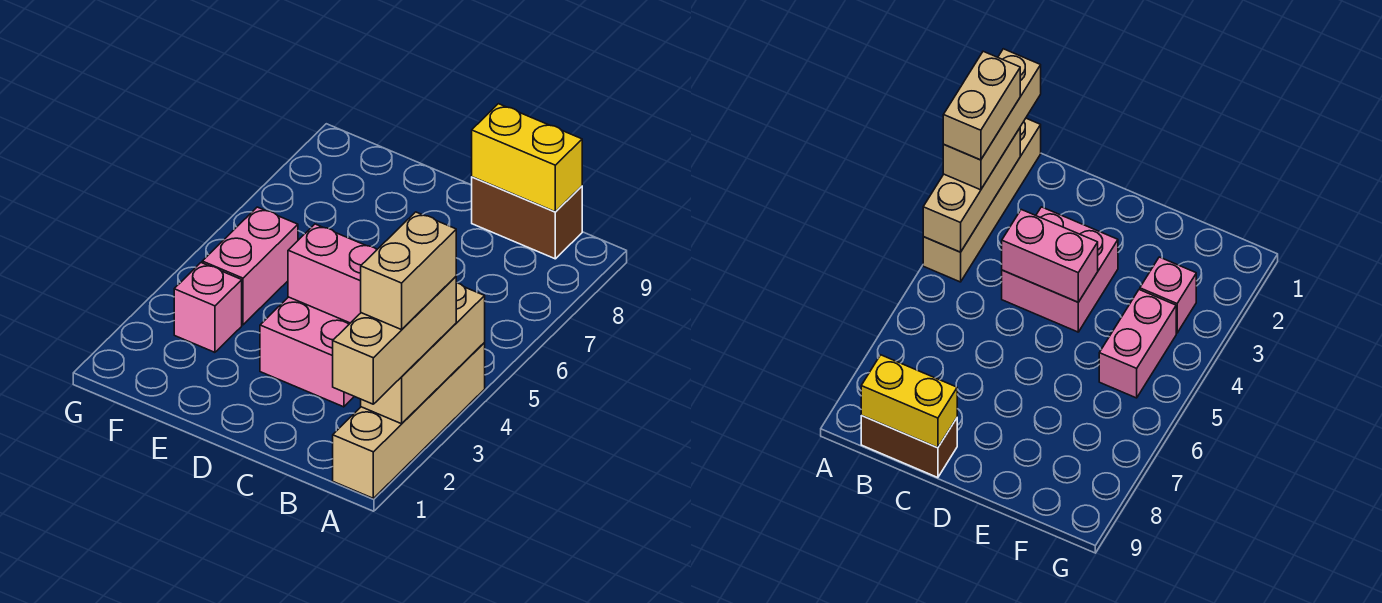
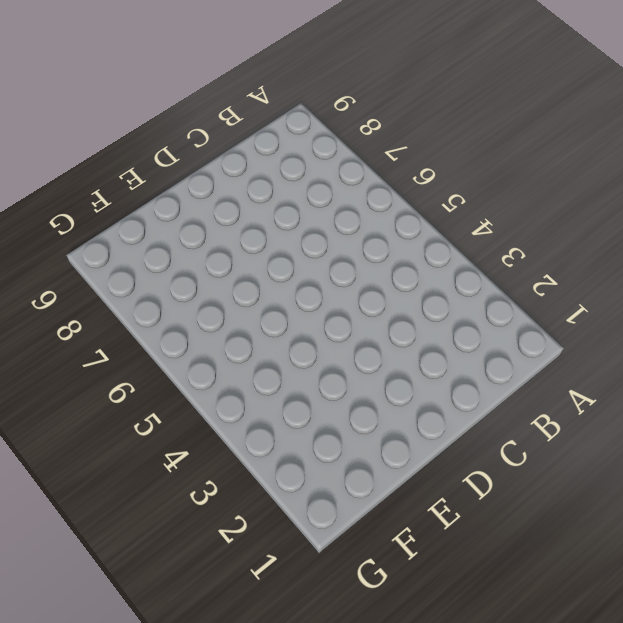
none -> tan 1x4 brick [333,343,485,498]
none -> brown 1x2 brick [472,177,582,259]

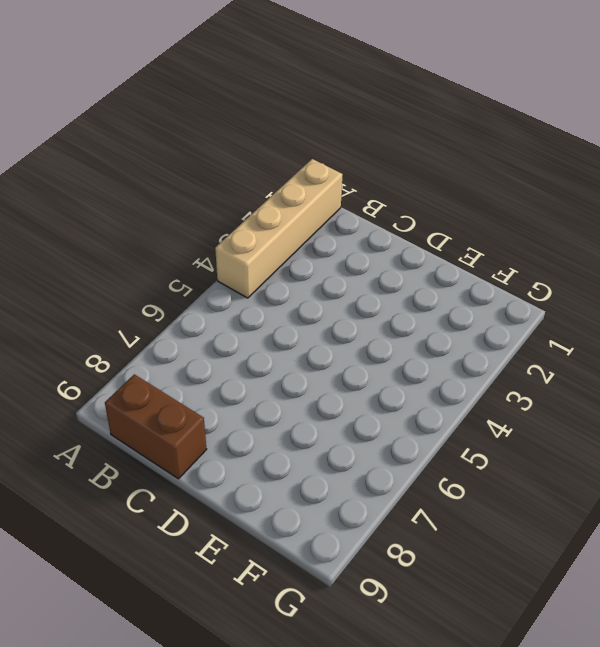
none -> pink 2x2 brick [260,297,354,407]
none -> pink 1x1 brick [174,263,242,352]

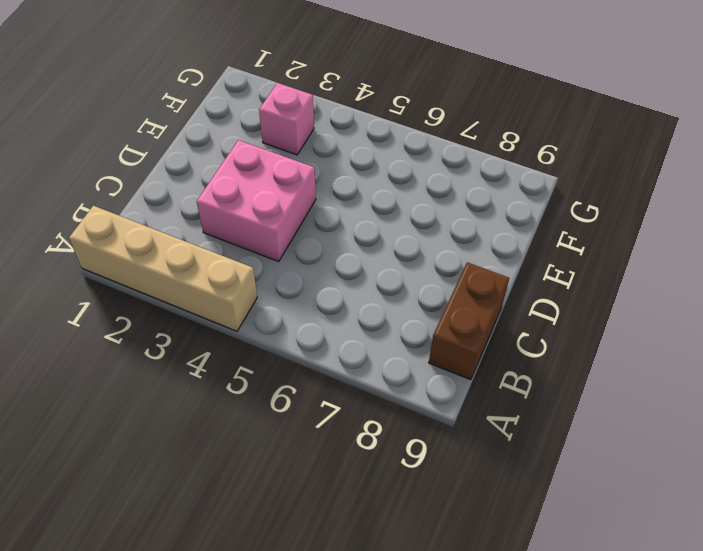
none -> pink 1x2 brick [202,207,298,325]
none -> tan 1x3 brick [361,283,485,424]

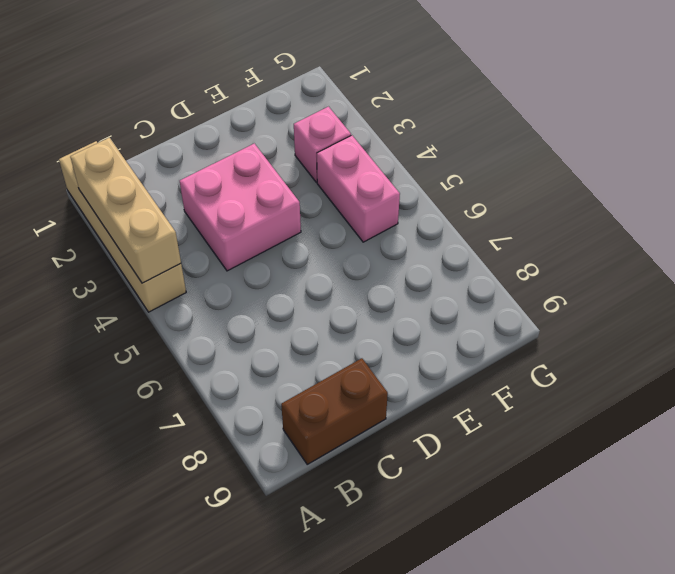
none -> yellow 1x2 brick [472,104,582,212]
none -> pink 1x2 brick [288,224,377,323]

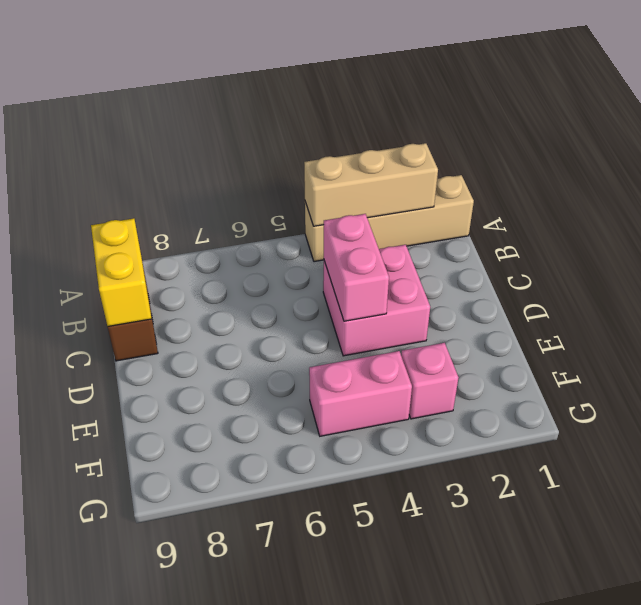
none -> tan 1x3 brick [333,277,456,404]
none -> tan 1x2 brick [361,212,456,330]

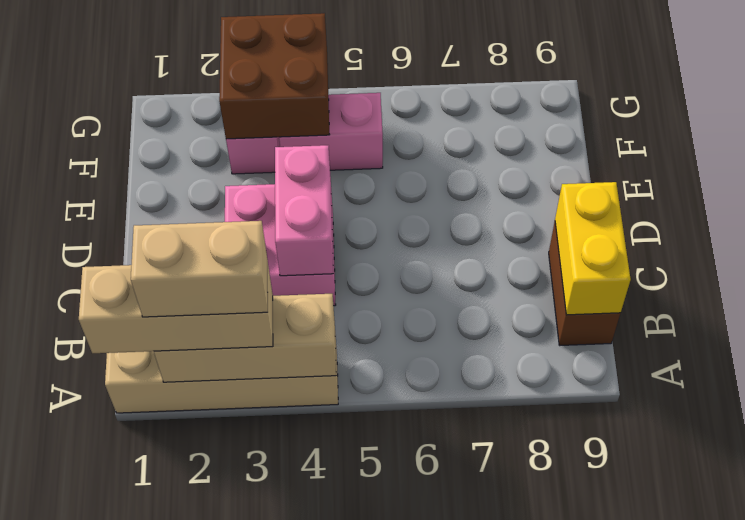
brown 2x2 brick [219,13,329,139] -> none

